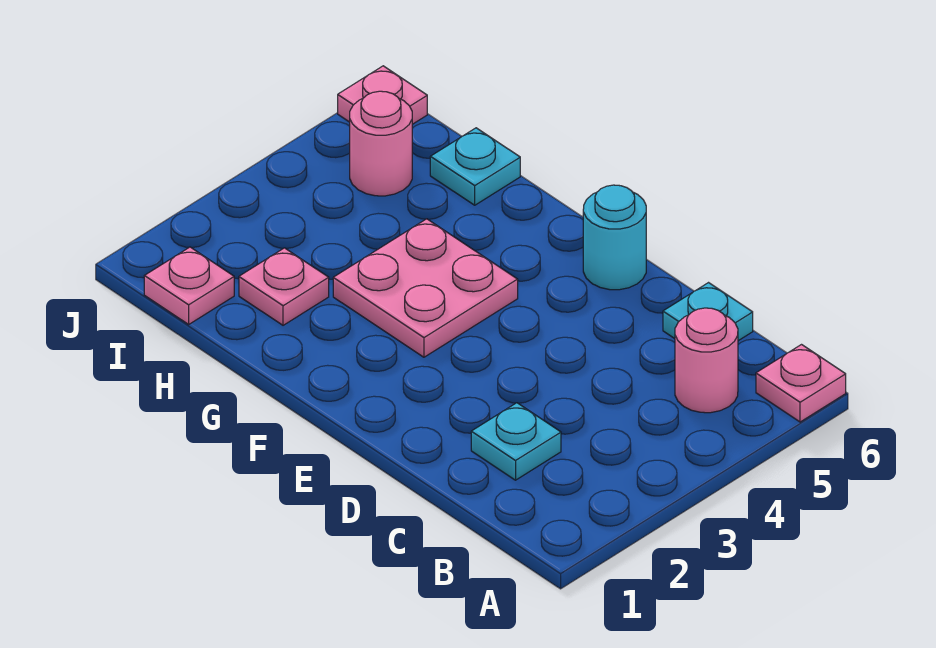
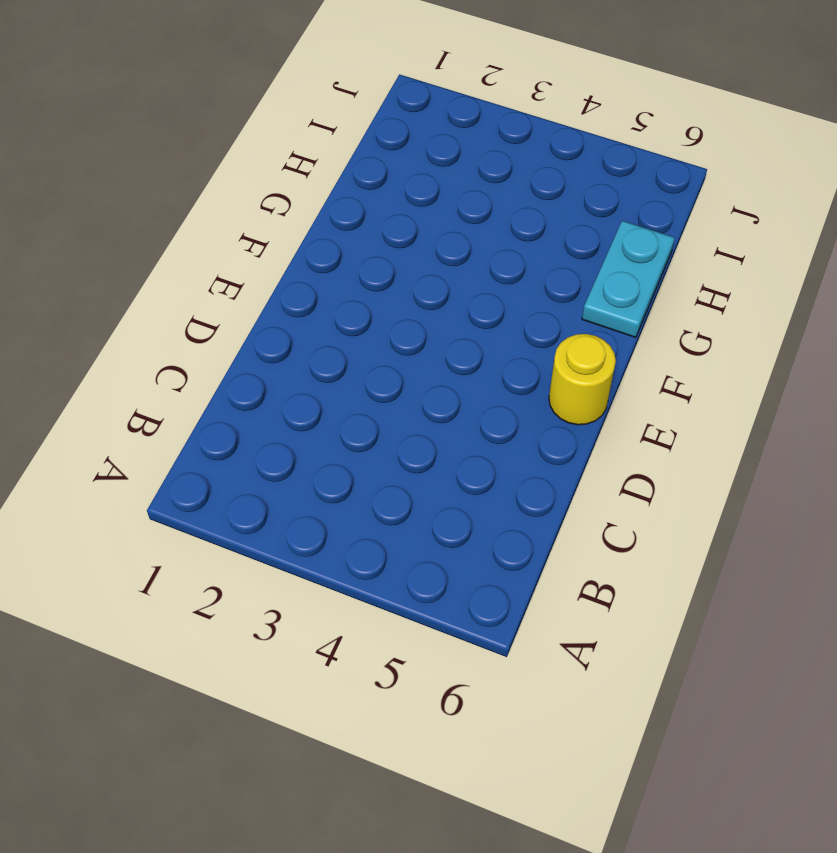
yellow 1x1 round brick [549,334,616,425] -> cyan 1x1 round brick [583,185,646,290]
cyan 1x2 plate [582,221,675,337] -> cyan 1x1 plate [430,128,520,205]
none -> pink 1x1 plate [756,345,846,422]
none -> pink 1x1 round brick [675,308,738,413]

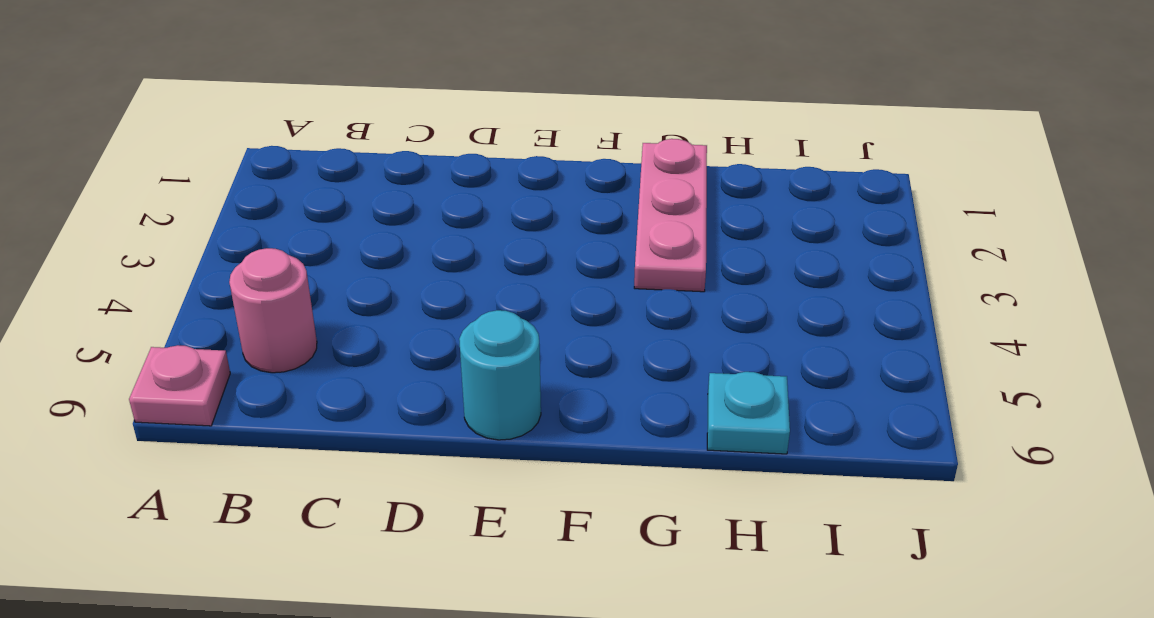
pink 1x3 plate [634,139,707,292] -> pink 2x2 plate [333,219,518,357]
none -> cyan 1x1 plate [471,403,561,480]
none -> cyan 1x1 plate [663,283,753,341]

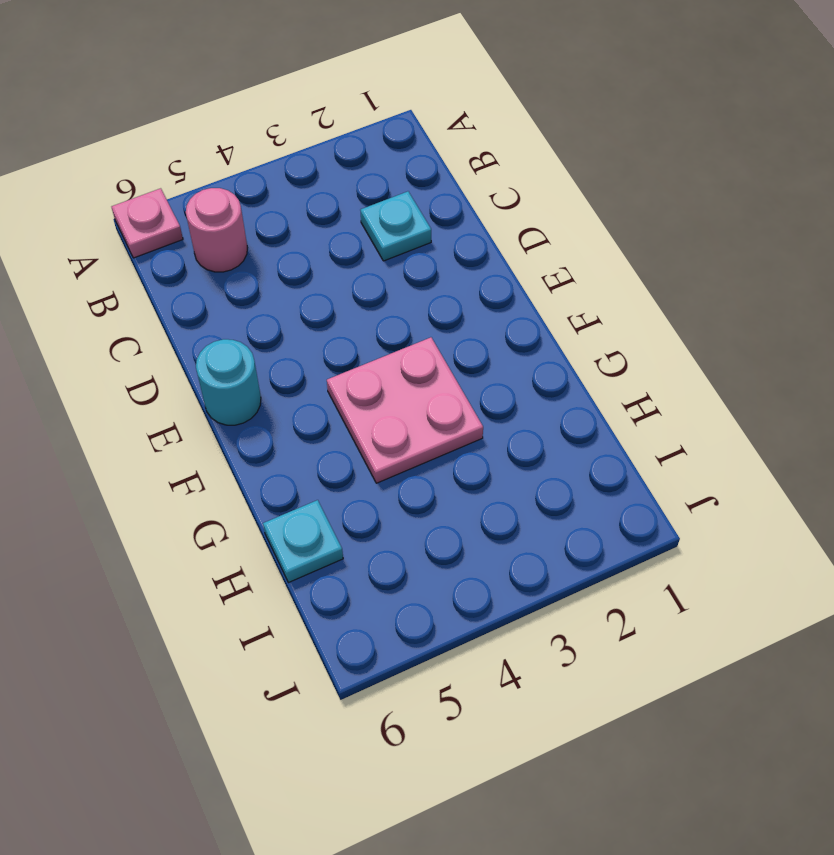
none -> cyan 1x1 plate [663,283,753,341]
none -> pink 1x1 plate [239,248,329,325]

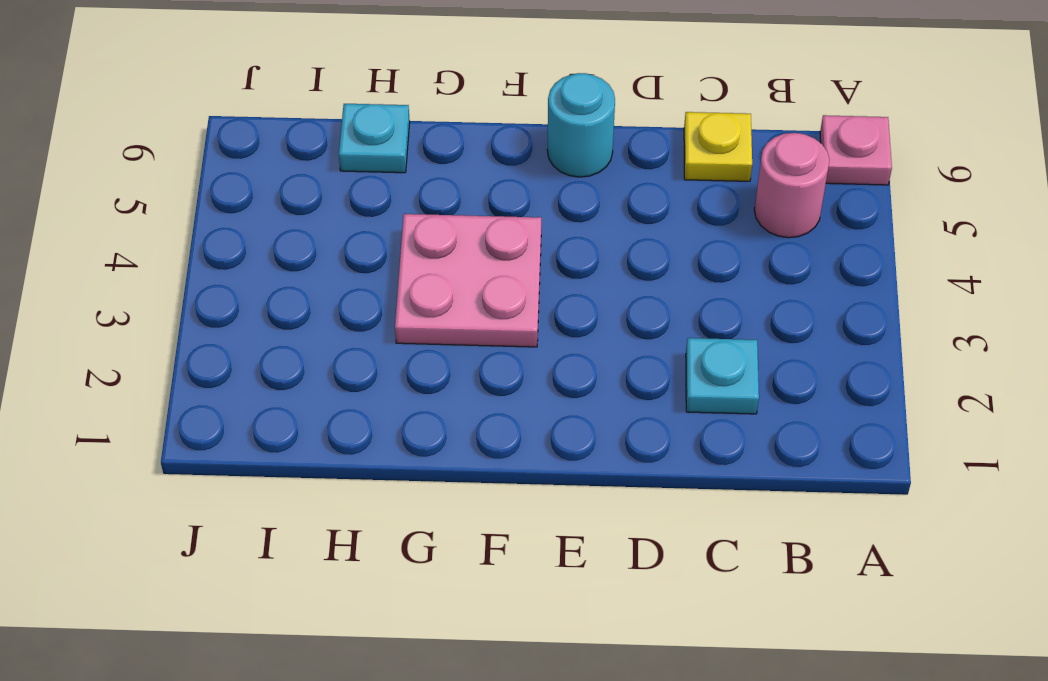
yellow 1x1 plate [684,112,752,181] -> cyan 1x1 plate [663,283,753,341]
none -> pink 1x1 plate [239,248,329,325]
none -> pink 1x1 plate [144,247,234,324]

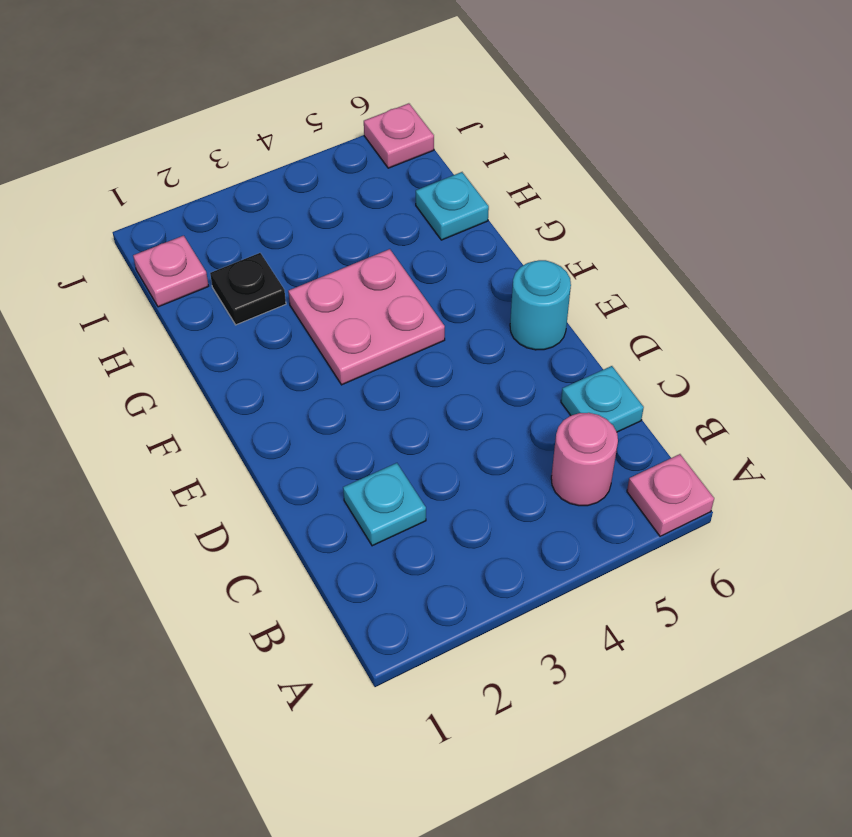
black 1x1 plate [210,253,286,325] -> pink 1x1 plate [239,248,329,325]
none -> pink 1x1 round brick [350,91,412,196]

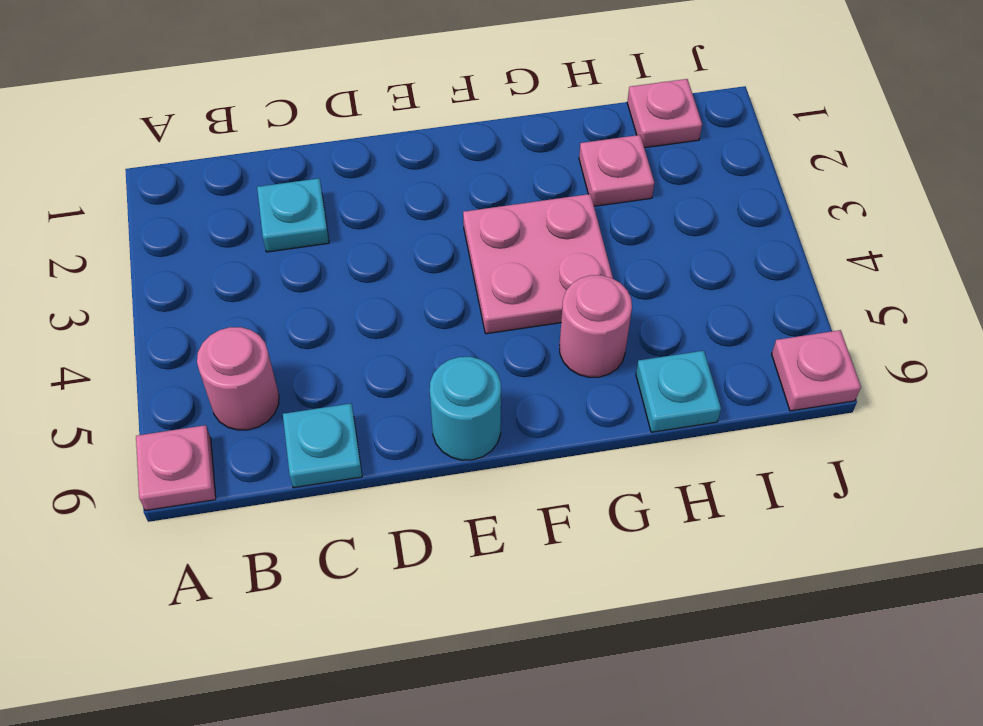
pink 1x1 round brick [559,275,632,377] -> pink 1x1 round brick moved to [350,91,412,196]

